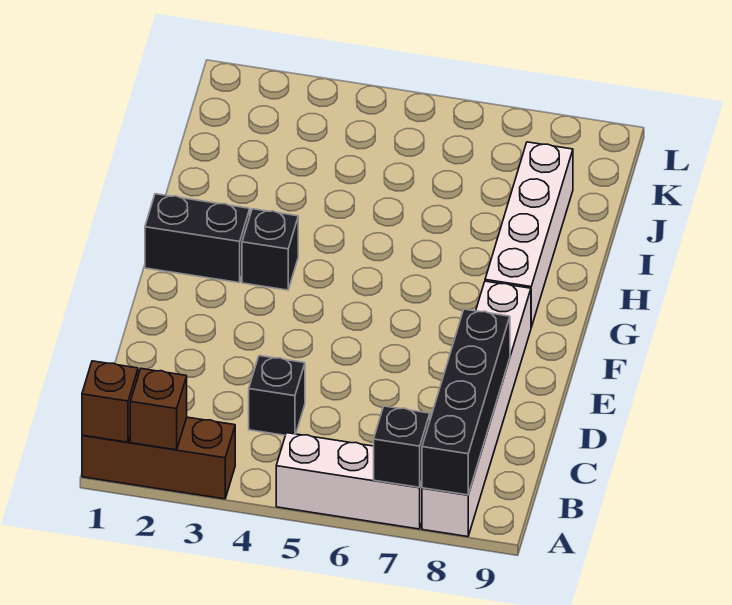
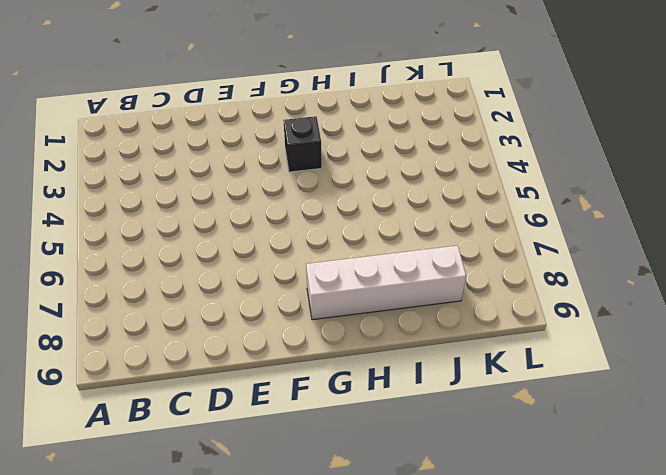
none -> brown 1x3 brick [82,417,235,499]
none -> white 1x3 brick [276,433,422,529]

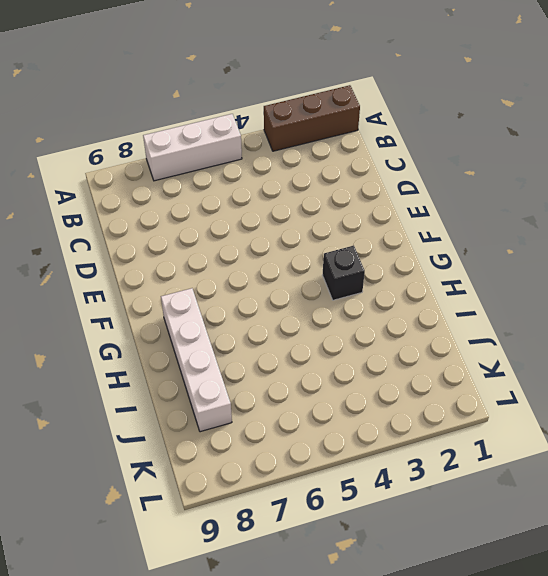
none -> white 1x6 brick [422,281,531,537]
none -> black 1x1 brick [249,356,305,435]

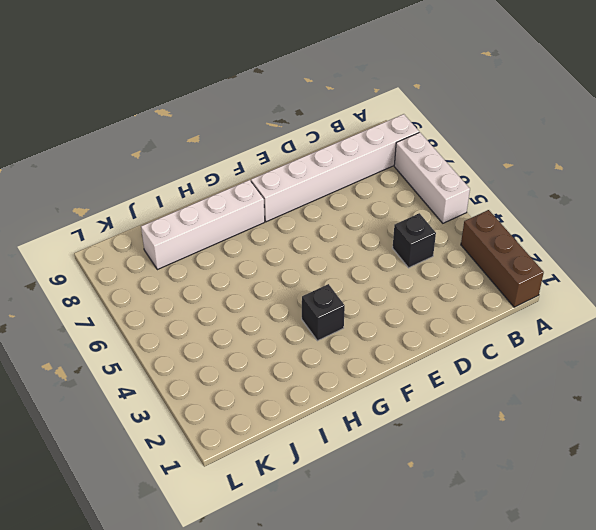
none -> black 1x2 brick [145,194,250,283]
none -> brown 1x1 brick [82,361,138,442]

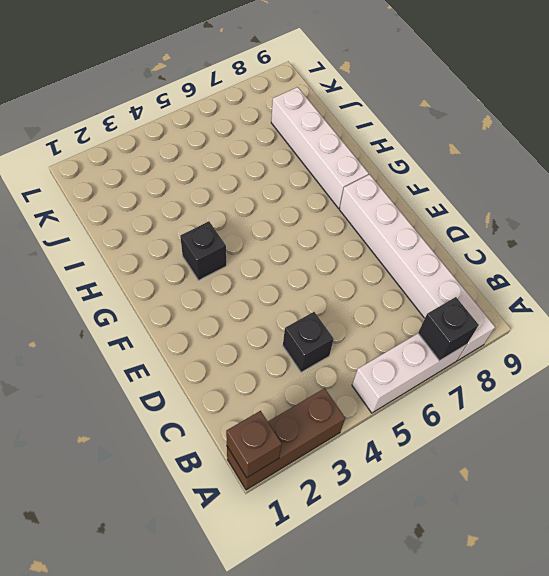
none -> black 1x2 brick [145,194,250,283]
none -> brown 1x1 brick [130,369,187,450]

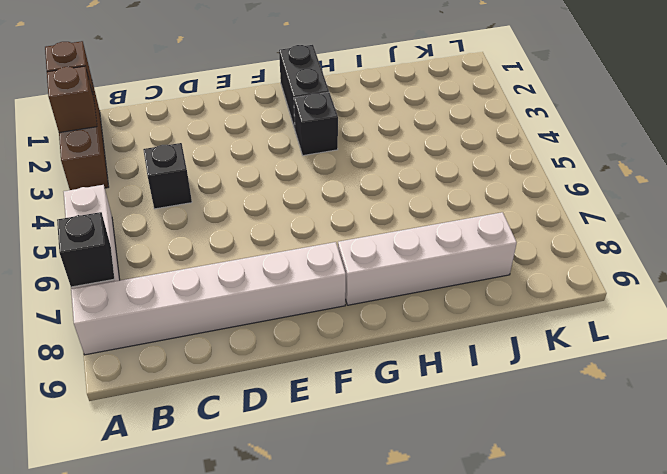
none -> black 1x4 brick [422,309,510,495]

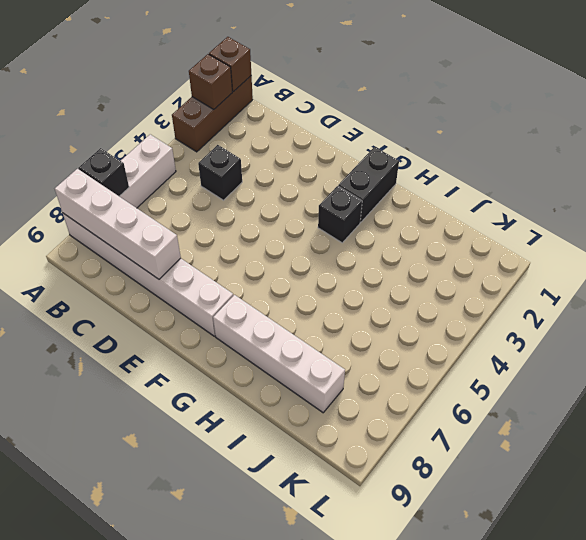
white 1x4 brick [55,169,181,279] -> black 1x4 brick [422,309,510,495]

